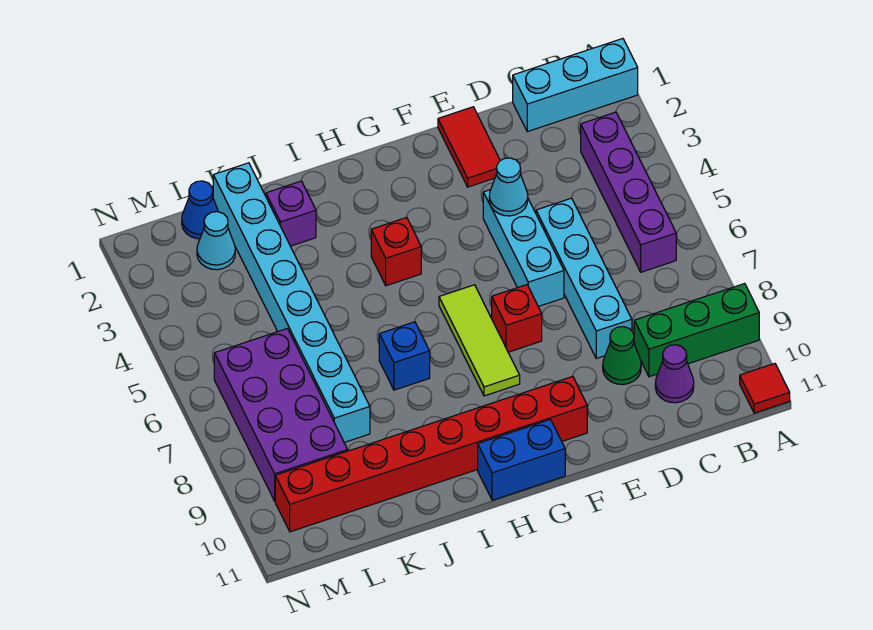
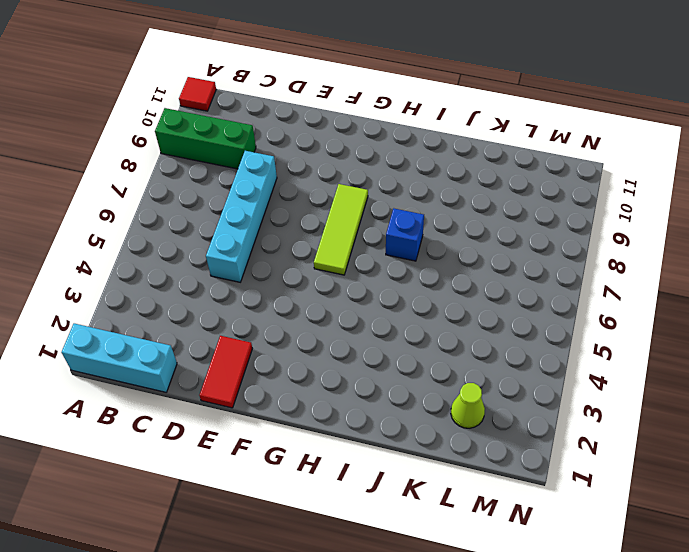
lime 1x1 cone [451,383,485,428] -> cyan 1x1 cone [197,212,235,270]
none -> purple 1x4 brick [581,112,676,272]
none -> purple 1x1 cone [655,345,694,403]
none -> green 1x1 cone [603,327,641,385]

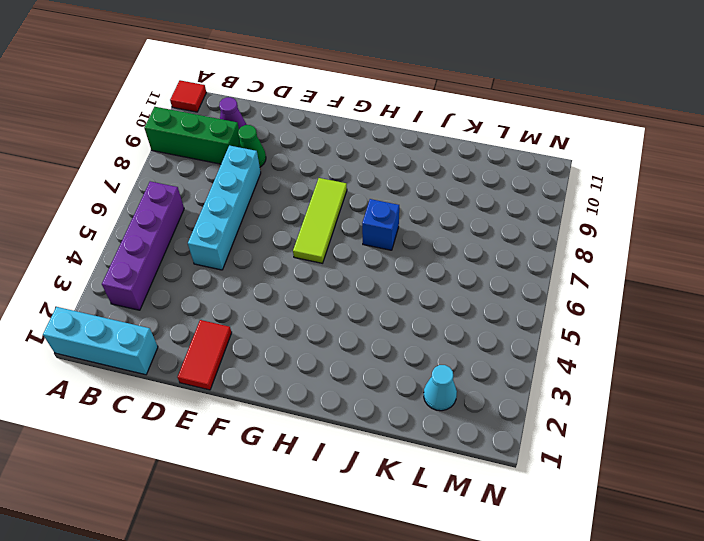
none -> cyan 1x3 brick [483,190,564,306]
none -> red 1x1 brick [492,285,542,352]
none -> red 1x8 brick [275,376,587,532]

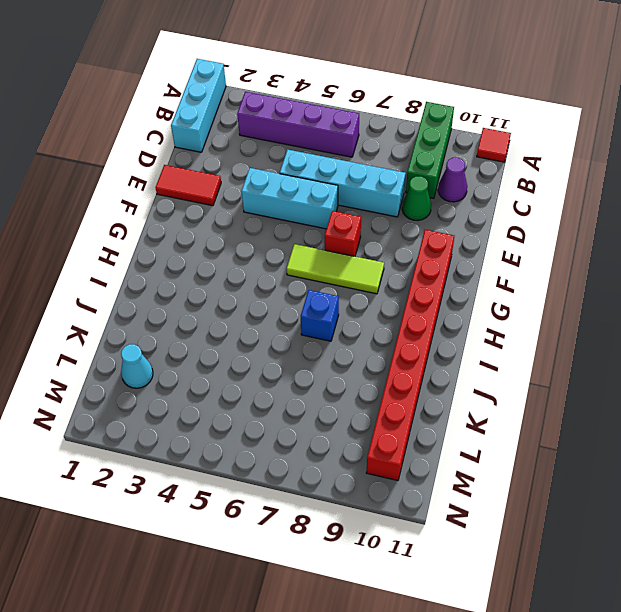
none -> blue 1x2 brick [478,420,565,500]
none -> red 1x1 brick [371,217,421,286]
none -> purple 1x1 brick [266,181,316,246]

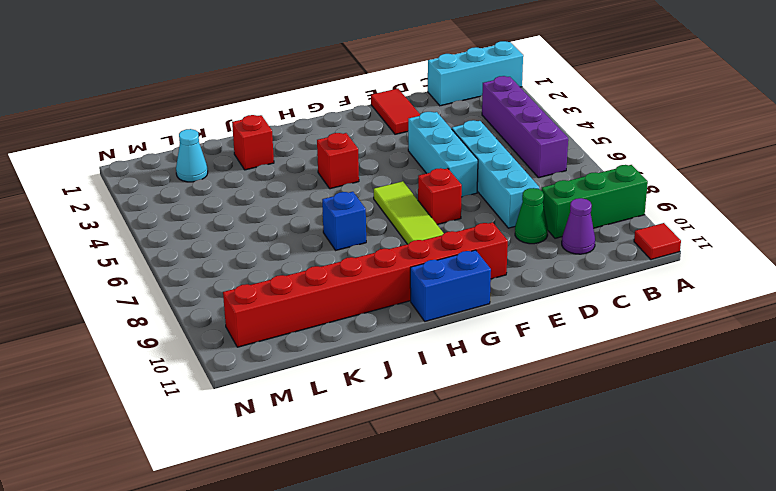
red 1x1 brick [232,115,274,170] -> purple 1x1 brick [266,181,316,246]
none -> cyan 1x8 brick [213,163,370,442]
none -> blue 1x1 cone [182,181,218,239]
none -> purple 2x4 brick [214,329,348,501]

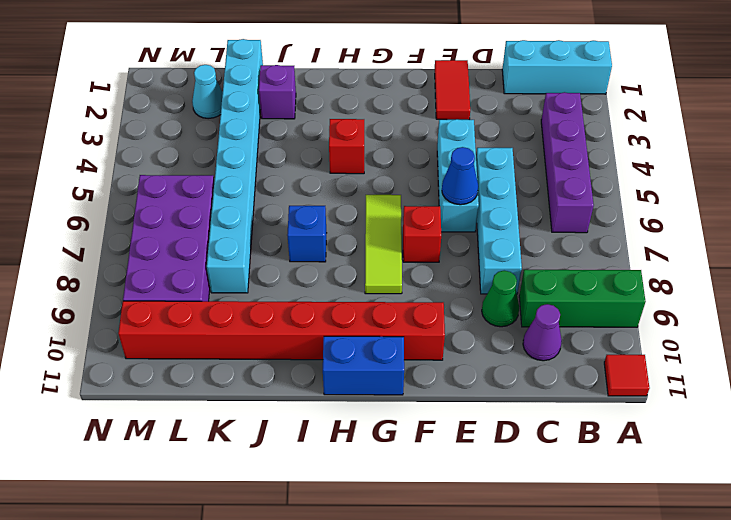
blue 1x1 cone [442,147,478,205] -> blue 1x1 cone moved to [182,181,218,239]
none -> cyan 1x1 cone [489,158,528,216]

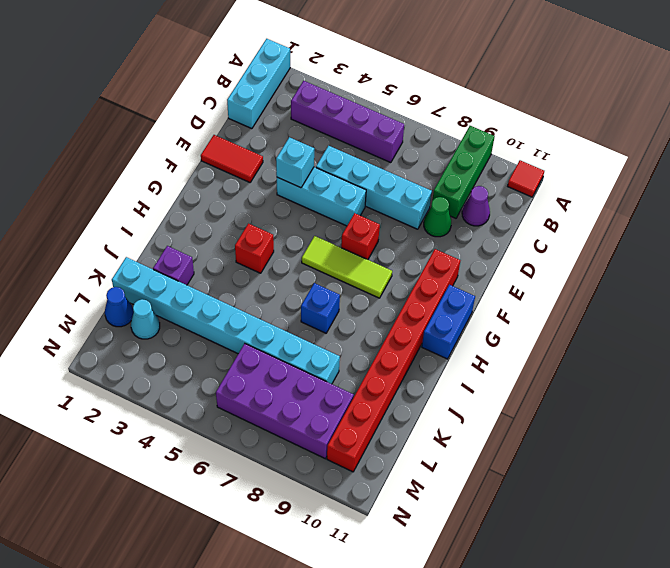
cyan 1x1 brick [276,137,314,188] -> cyan 1x1 cone [489,158,528,216]

